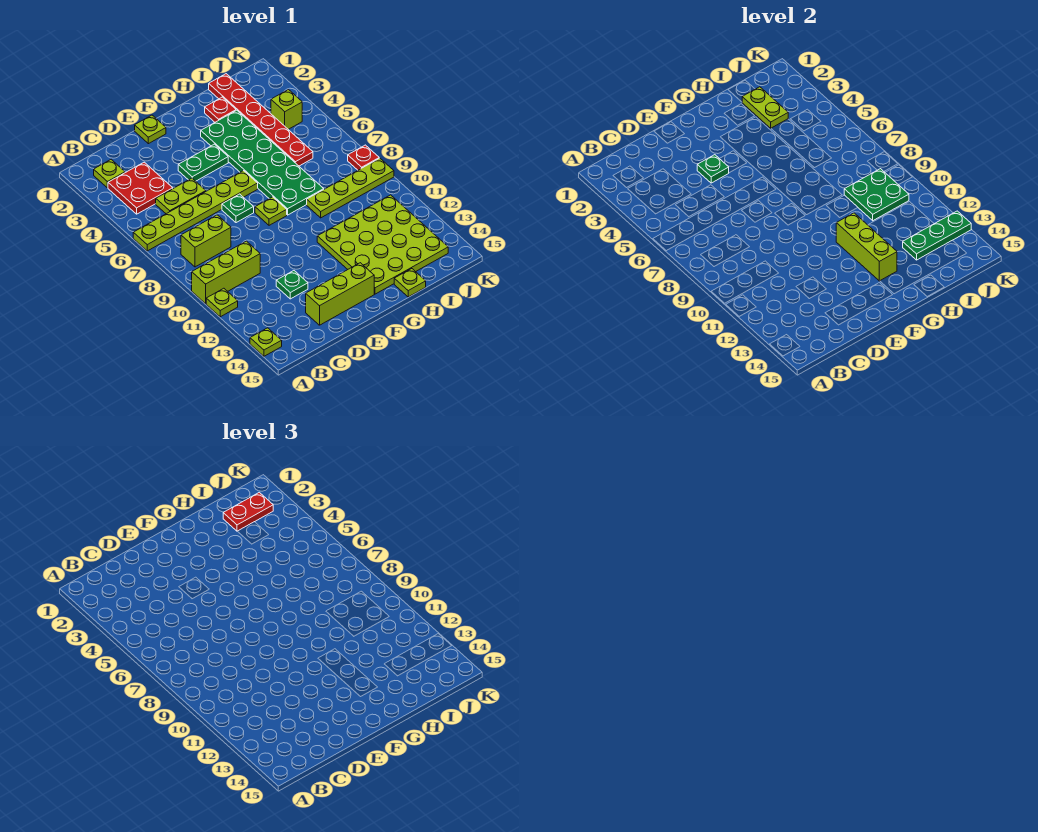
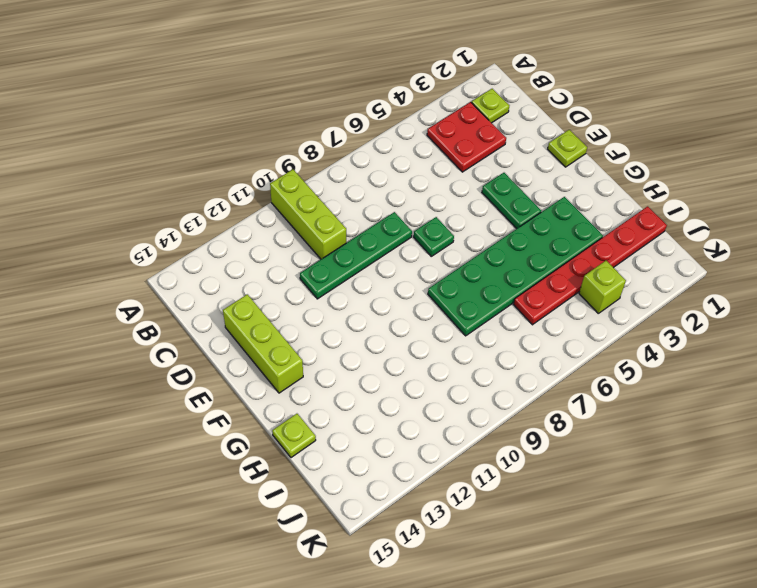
green 1x4 plate [300,212,412,299] -> none
none -> lime 1x6 plate [133,171,258,251]
none -> lime 1x1 plate [206,288,238,317]
none -> lime 1x1 plate [250,328,282,356]

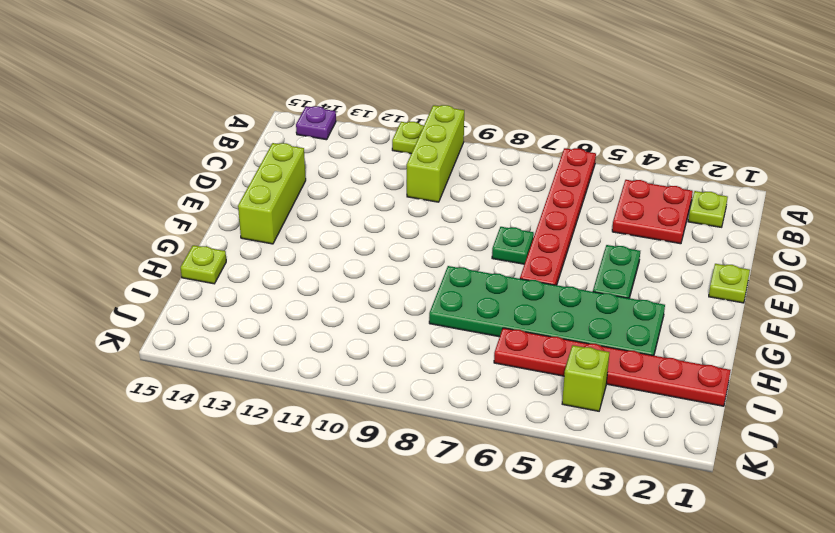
red 1x6 plate [520,148,596,285] -> lime 1x6 plate [133,171,258,251]
purple 1x1 plate [296,106,336,140] -> lime 1x1 plate [250,328,282,356]
none -> lime 1x2 brick [181,215,231,267]
none -> lime 1x2 plate [156,178,206,214]
none -> green 1x1 plate [276,271,308,299]

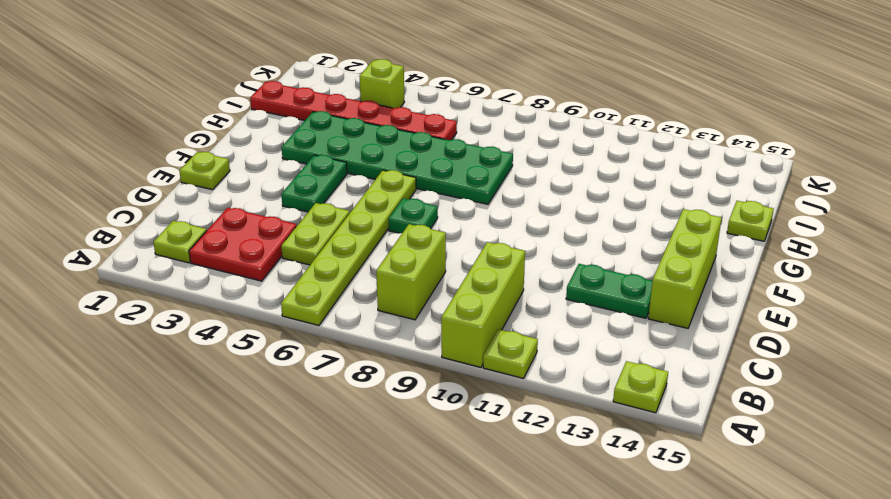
green 1x2 plate [566,264,652,318] -> green 1x1 plate [276,271,308,299]
none -> lime 1x1 plate [255,197,287,225]
none -> lime 4x4 plate [317,195,448,294]
none -> red 1x1 plate [205,97,236,122]

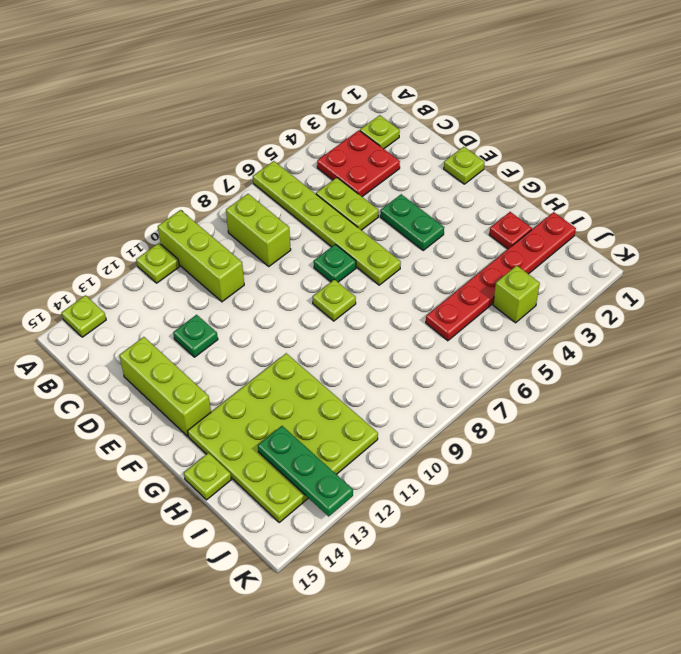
none -> green 2x6 plate [201,110,324,215]
none -> lime 1x4 plate [307,158,394,218]
none -> red 1x1 plate [348,145,379,170]

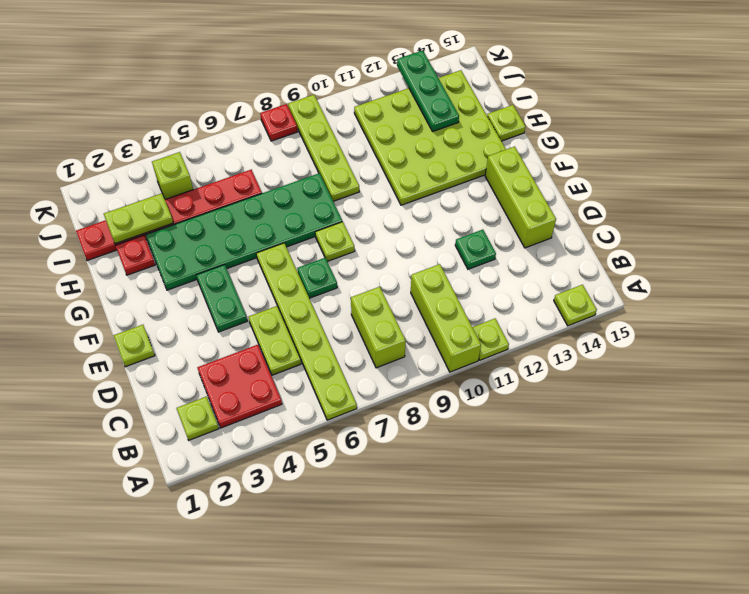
none -> green 1x1 plate [697,155,729,183]
none -> lime 1x3 brick [836,213,897,281]
none -> green 2x2 plate [844,169,909,221]

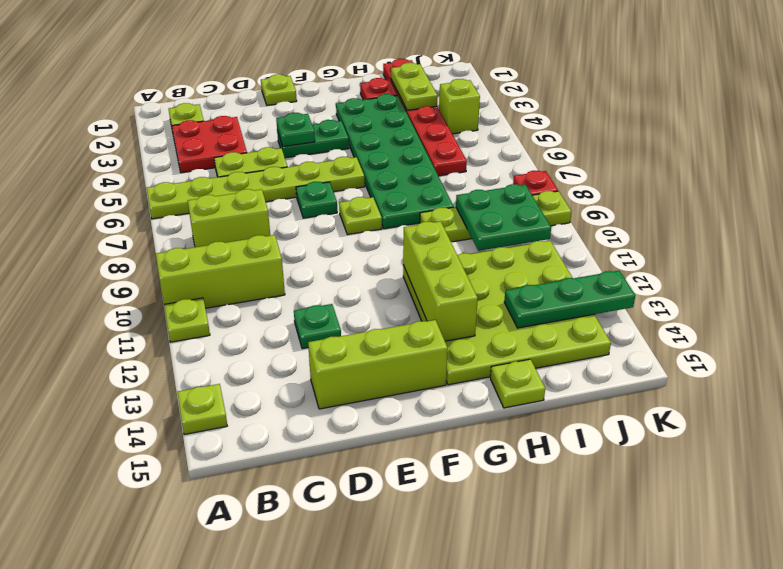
none -> red 1x2 plate [223,492,273,531]

